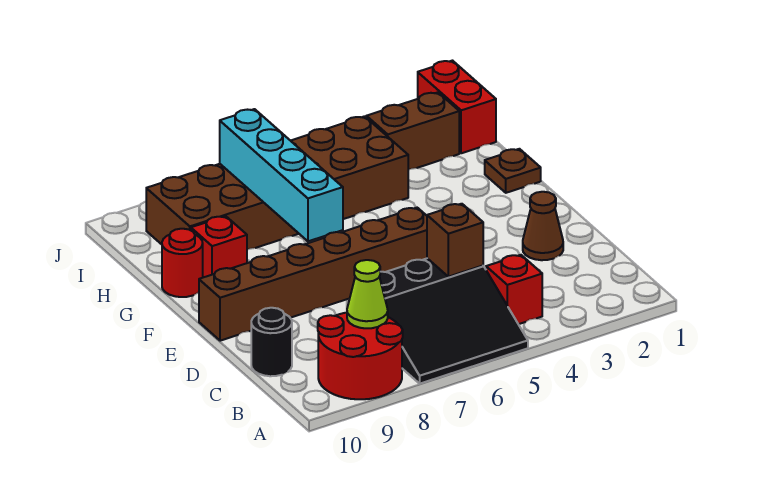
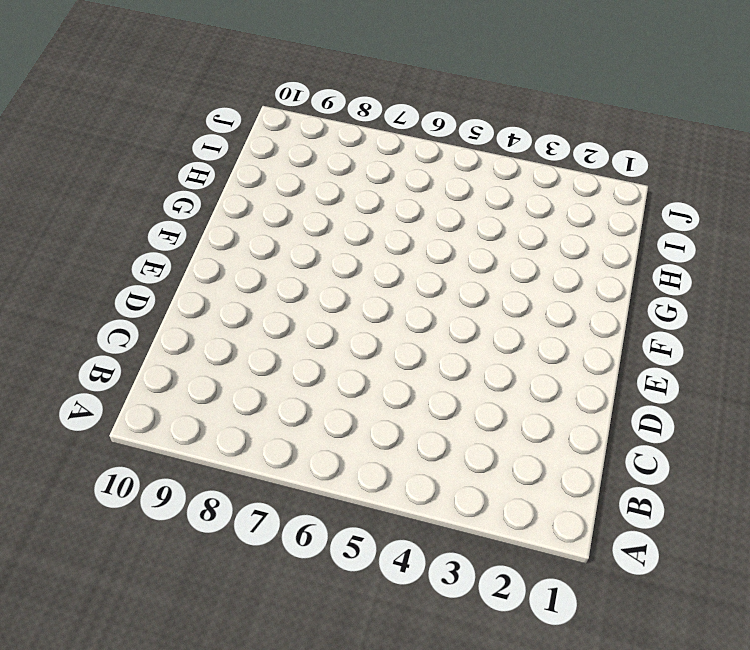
none -> black 3x3 slope [380,258,528,384]
none -> red 2x2 round brick [318,313,403,399]
none -> red 1x1 brick [486,255,542,324]

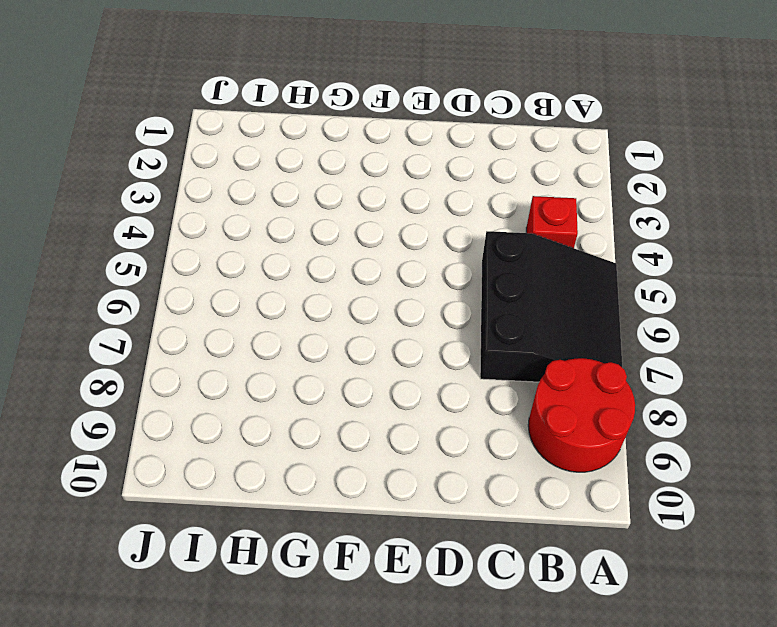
none -> black 1x1 round brick [251,308,292,376]
none -> brown 1x1 cone [523,192,563,260]
none -> brown 1x6 brick [199,208,427,341]

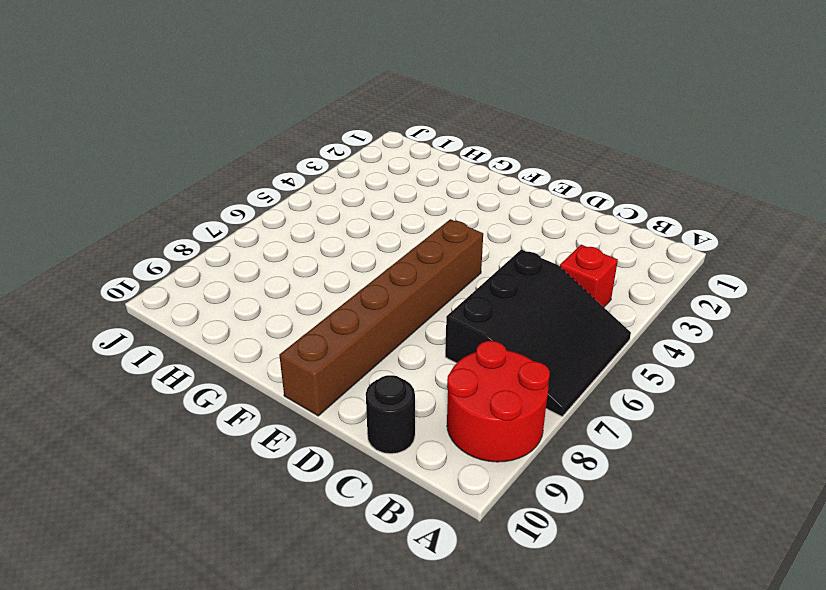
none -> brown 1x1 cone [523,192,563,260]
none -> brown 1x1 plate [485,149,541,193]
none -> red 1x1 brick [191,216,247,277]

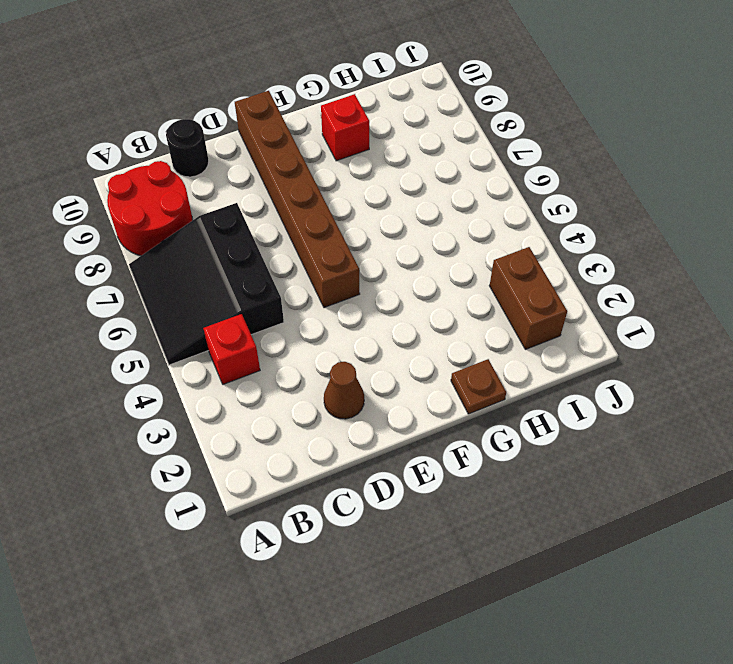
none -> red 1x1 round brick [162,229,203,297]
none -> brown 2x6 brick [146,116,408,250]
none -> red 1x2 brick [418,61,496,153]

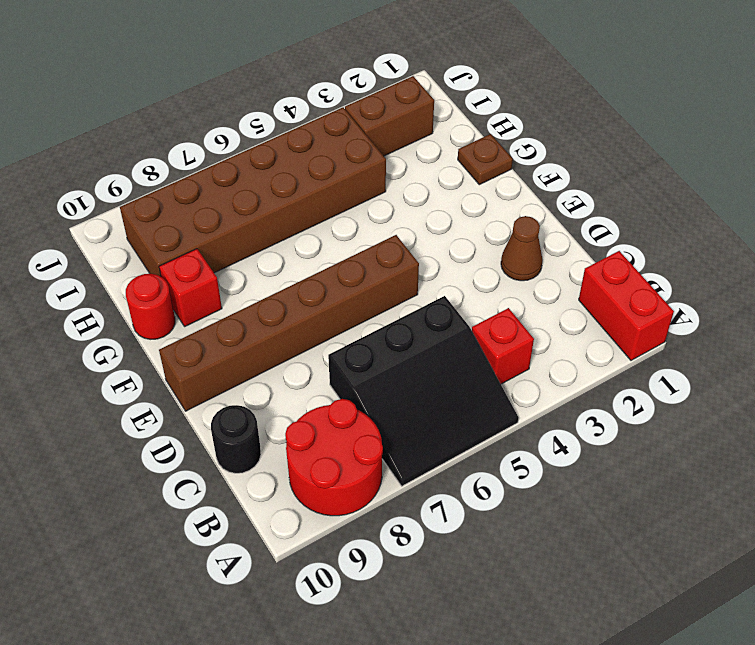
red 1x2 brick [579,251,674,360] -> red 1x2 brick moved to [418,61,496,153]
none -> lime 1x1 cone [347,260,388,328]
none -> brown 1x1 brick [427,204,483,277]
none -> cyan 1x4 brick [220,109,343,241]

